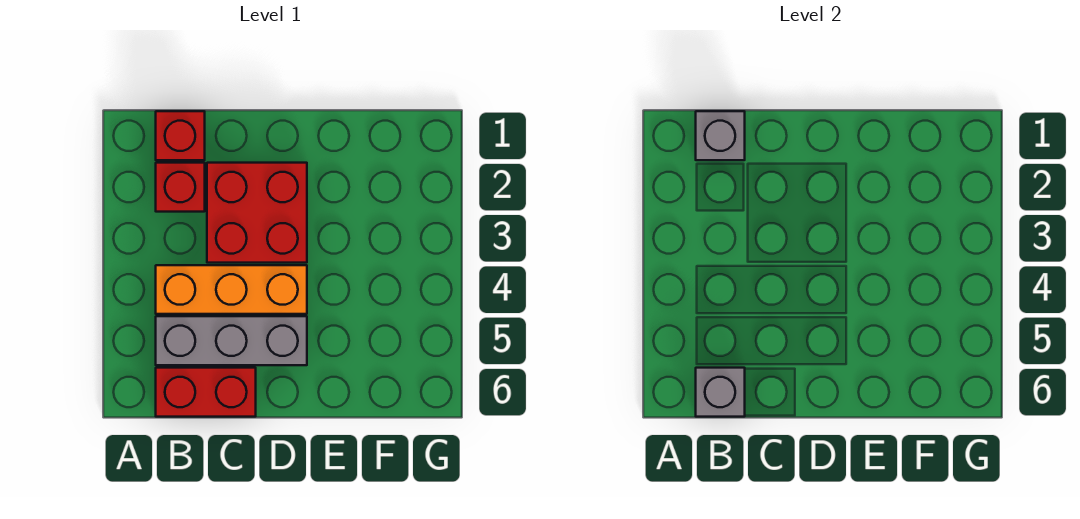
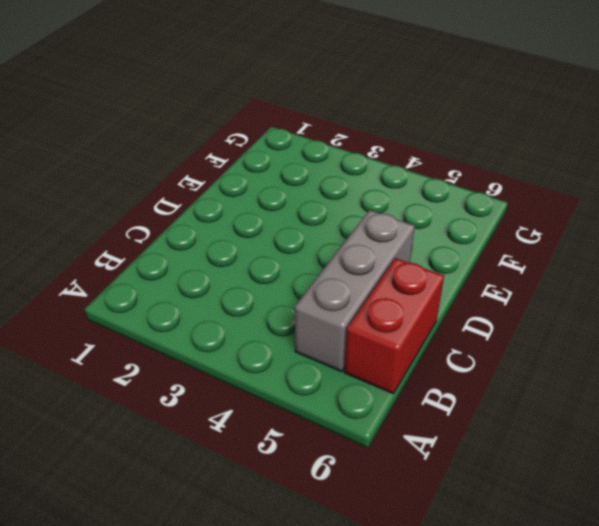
none -> red 1x1 brick [156,111,205,160]
none -> red 1x1 brick [156,163,205,212]

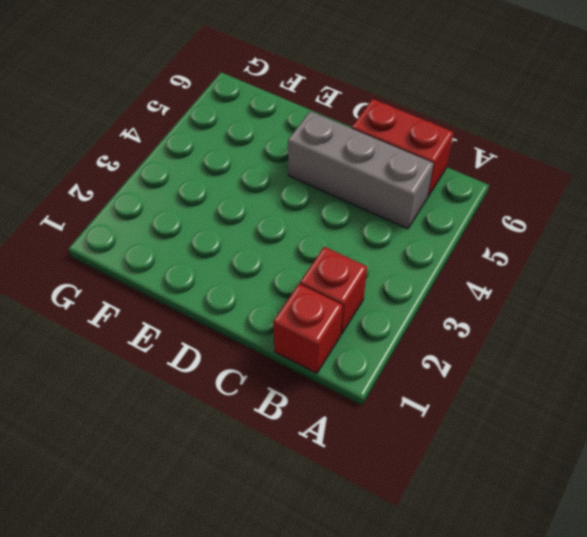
none -> orange 1x3 brick [156,265,307,314]
none -> red 2x2 brick [207,163,307,263]

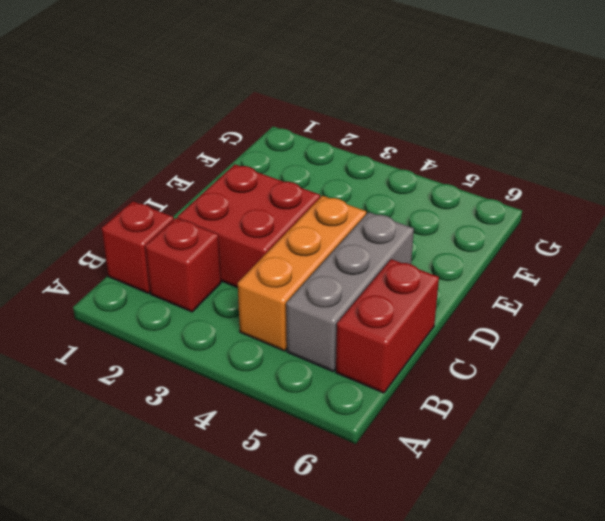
none -> grey 1x1 brick [696,111,745,160]
none -> grey 1x1 brick [696,368,745,417]

